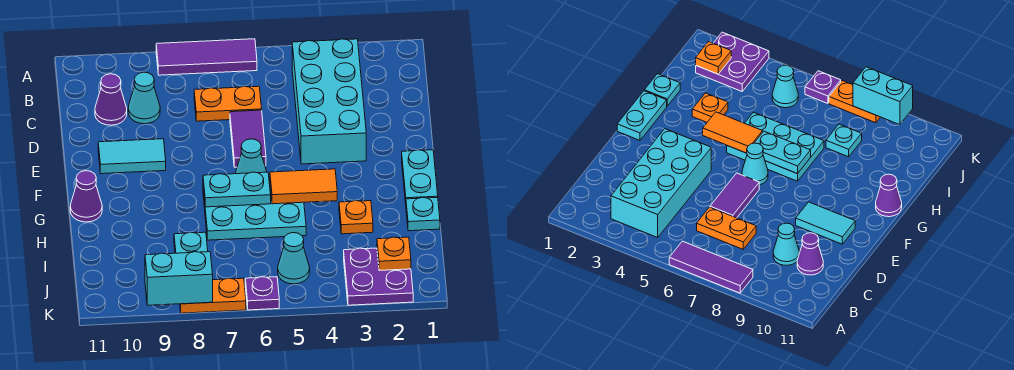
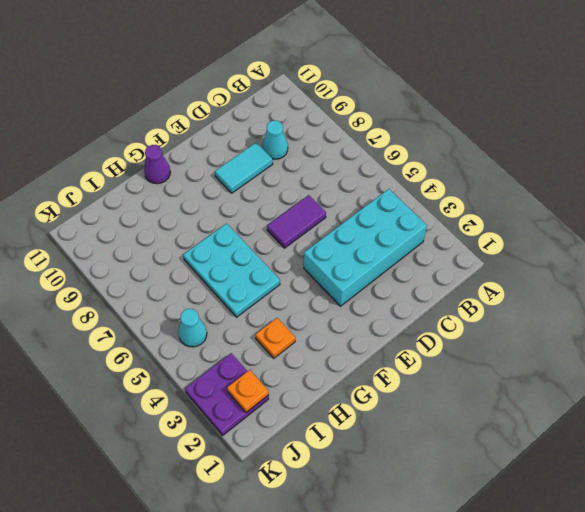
cyan 1x2 tile [215,143,273,193] -> cyan 1x2 tile turned to [98,139,166,174]
none -> purple 1x3 tile [156,39,257,75]
none -> orange 1x2 plate [194,86,262,121]
none -> purple 1x1 cone [95,74,127,125]

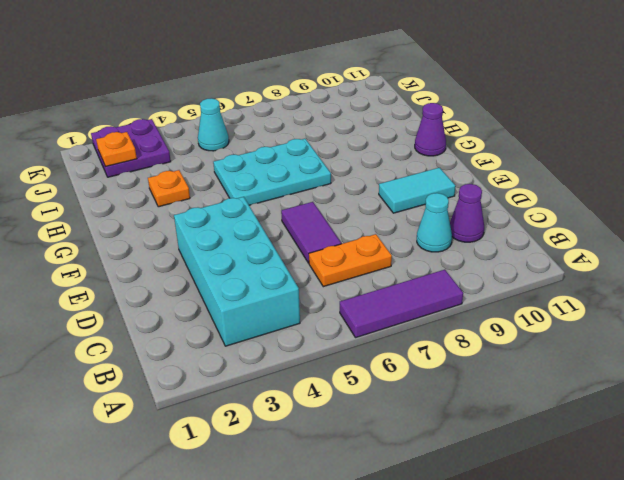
none -> cyan 1x2 plate [402,150,438,203]
none -> cyan 1x1 cone [236,139,267,174]
none -> cyan 1x1 plate [406,197,440,231]

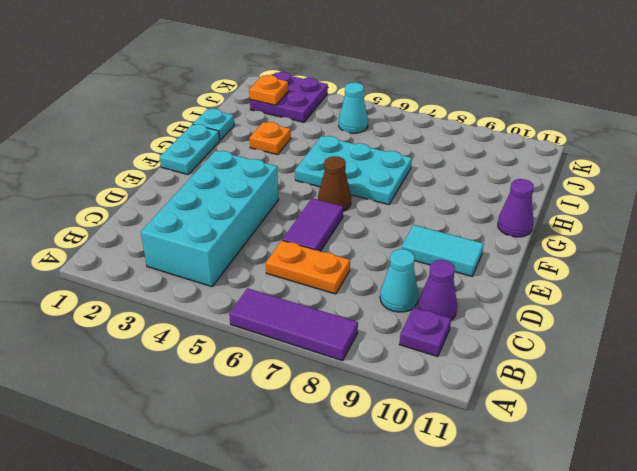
purple 1x1 plate [399,307,451,357] -> purple 1x1 plate moved to [245,277,279,310]
brown 1x1 cone [318,156,351,211] -> cyan 1x1 cone [236,139,267,174]
none -> cyan 1x1 plate [174,232,208,253]
none -> orange 1x2 plate [180,278,246,313]
none -> orange 1x2 tile [270,169,337,204]

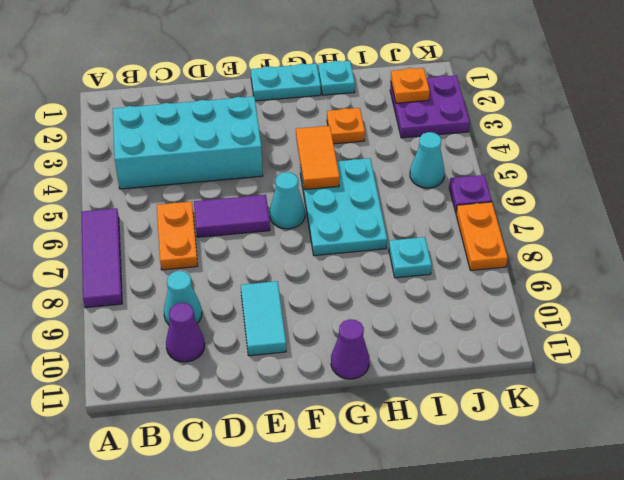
none -> cyan 1x2 plate [203,172,271,207]
none -> cyan 1x2 brick [145,252,213,305]

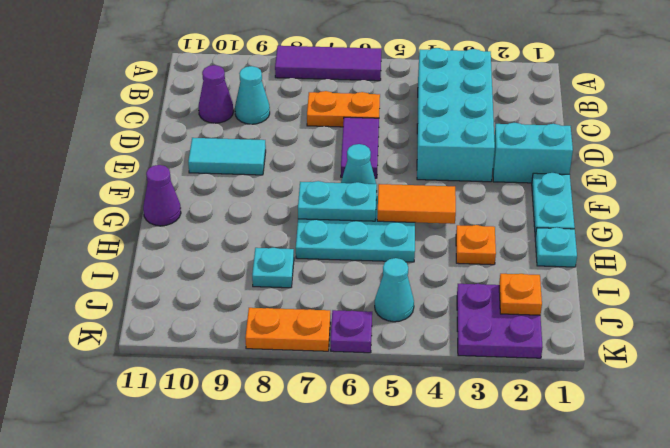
cyan 1x2 brick [493,123,573,183] -> cyan 1x2 brick moved to [145,252,213,305]

